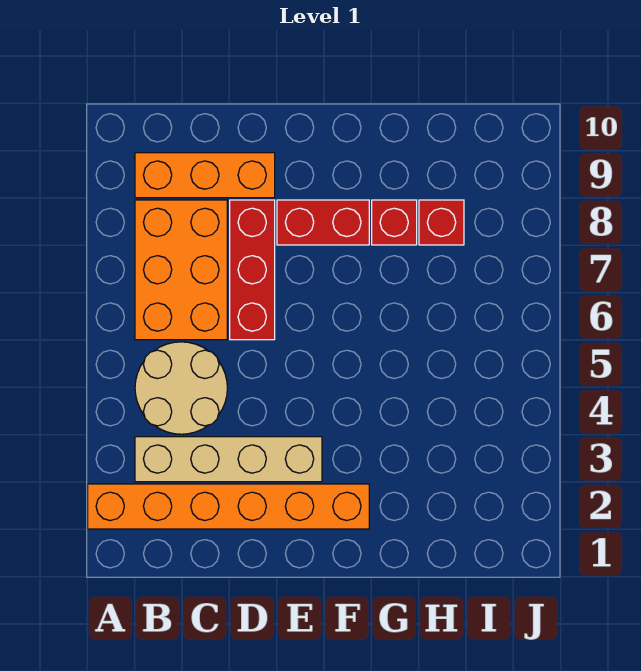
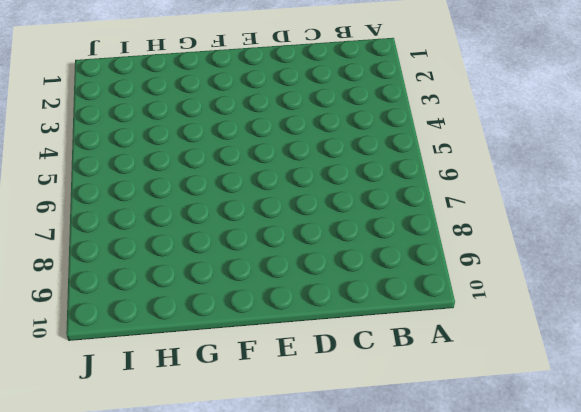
none -> orange 1x6 brick [88,484,369,529]
none -> tan 1x4 brick [135,437,322,482]

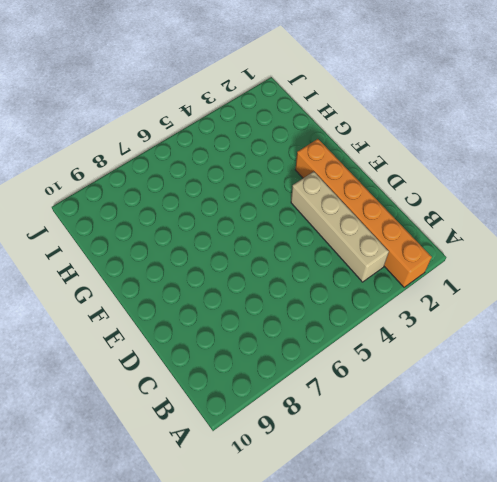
none -> tan 2x2 round brick [135,342,227,434]
none -> orange 2x3 brick [135,200,227,340]

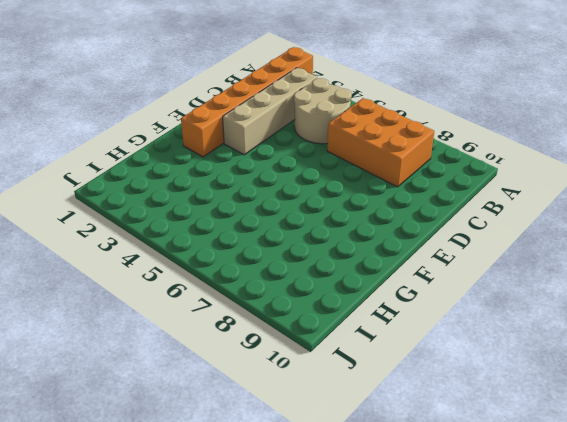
none -> orange 1x3 brick [135,153,275,198]
none -> red 1x3 brick [230,200,275,340]

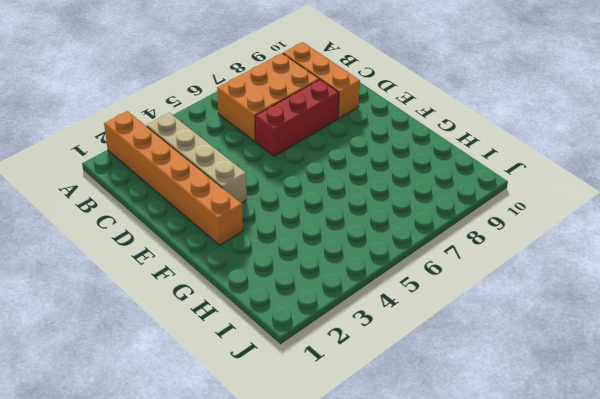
none -> tan 2x2 round brick [135,342,227,434]
none -> red 1x2 brick [277,200,369,245]

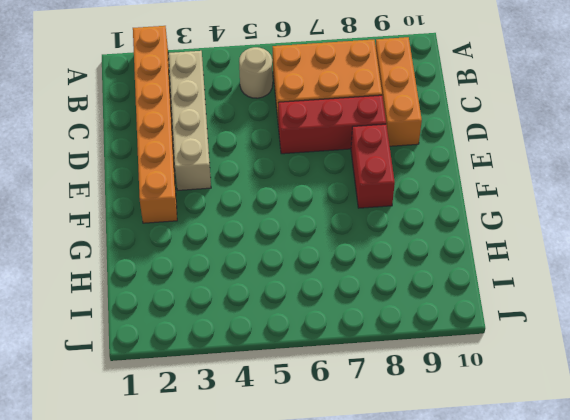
tan 1x1 round brick [239,47,273,98] -> tan 2x2 round brick [135,342,227,434]
none -> red 1x1 brick [372,200,417,245]
none -> red 1x1 brick [419,200,464,245]

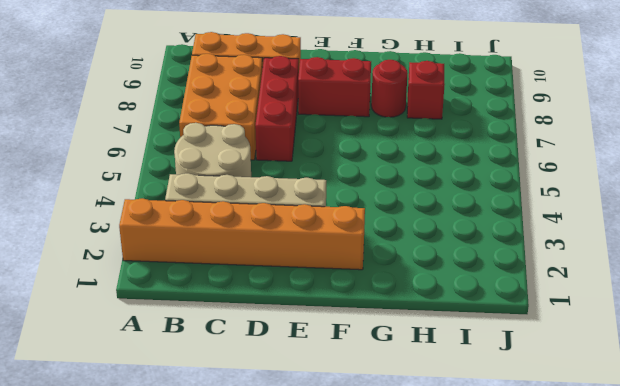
red 1x1 round brick [371,60,407,117] -> red 1x1 brick [372,200,417,245]

